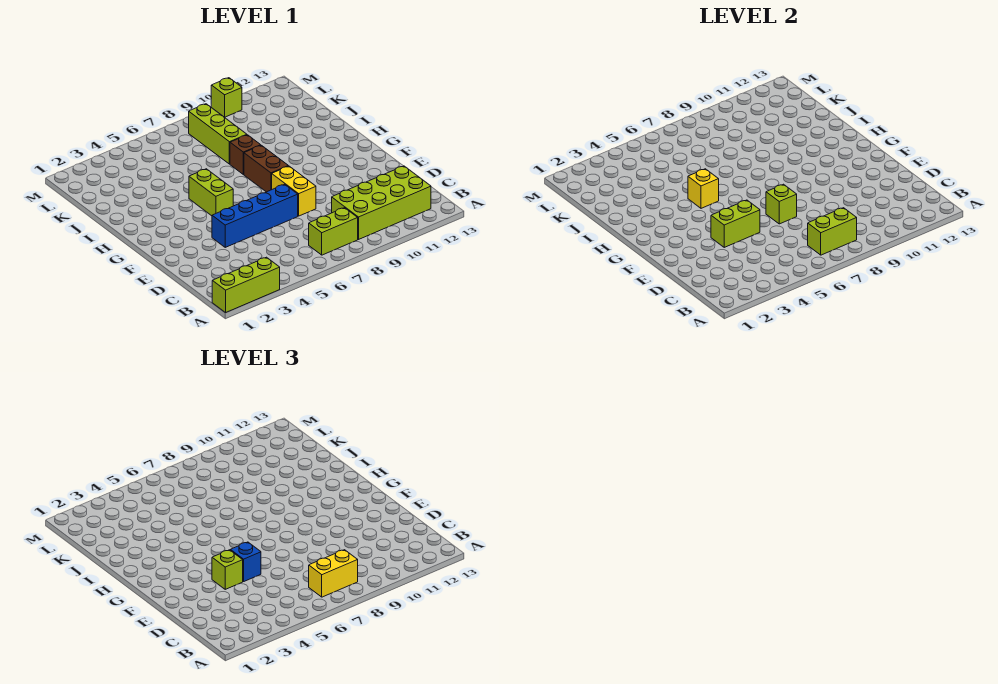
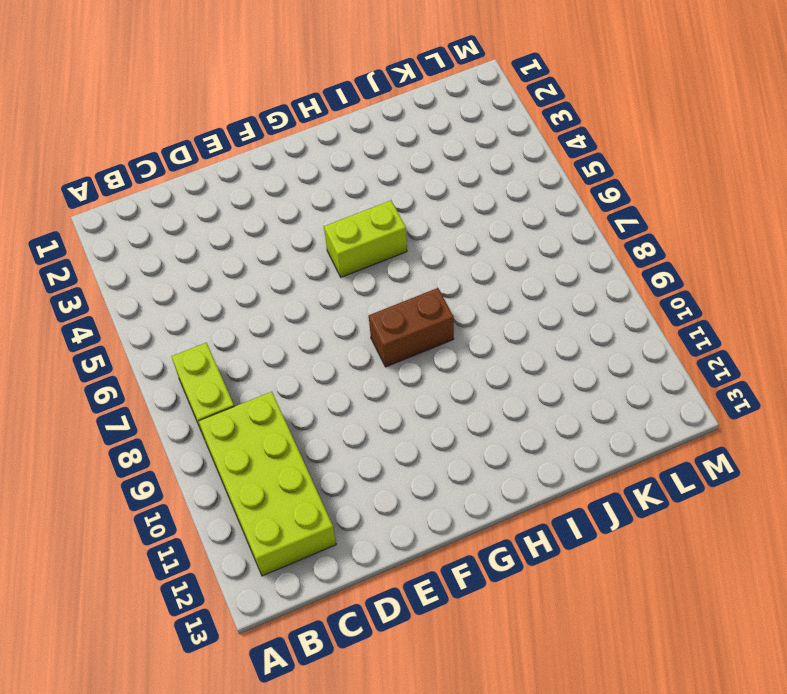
none -> lime 1x3 brick [212,257,280,312]
none -> blue 1x4 brick [212,184,298,247]
none -> yellow 1x2 brick [272,166,316,216]

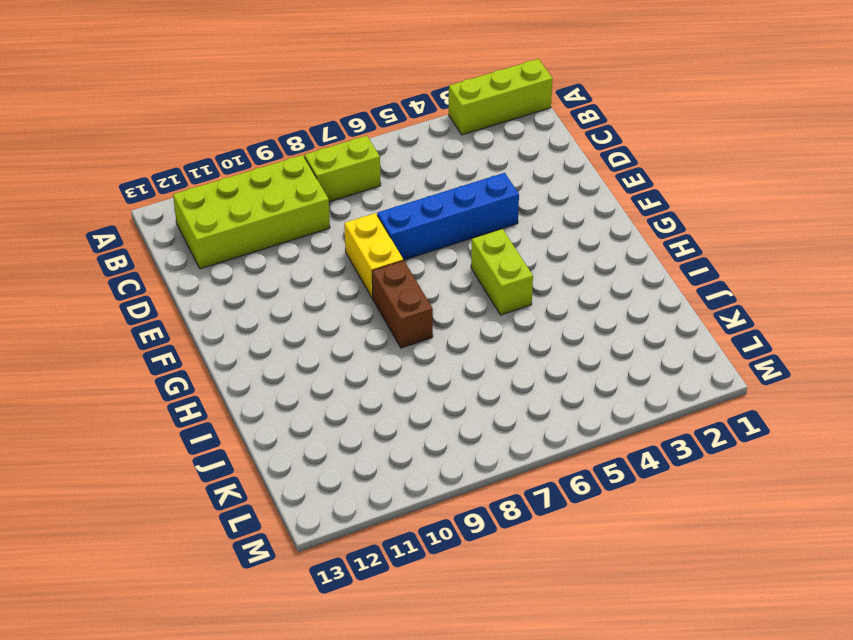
none -> brown 1x1 brick [230,135,261,174]
none -> lime 1x3 brick [189,104,247,164]
none -> lime 1x1 brick [211,78,242,117]

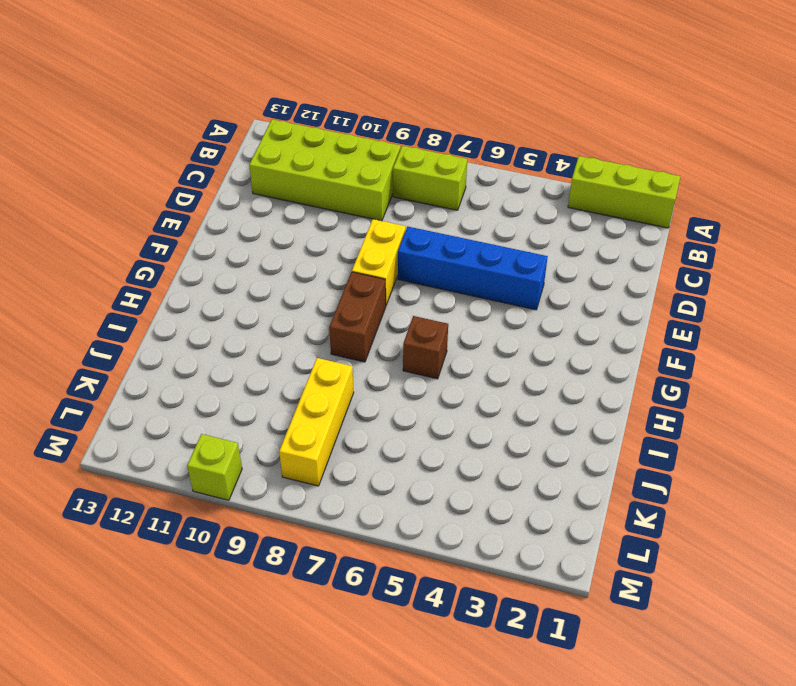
brown 1x1 brick [403,316,448,379] -> brown 1x1 brick moved to [230,135,261,174]
yellow 1x3 brick [279,358,354,486] -> lime 1x3 brick [189,104,247,164]
none -> lime 1x2 brick [189,169,233,216]
none -> lime 1x2 brick [808,208,857,255]
none -> lime 1x2 brick [711,200,760,247]

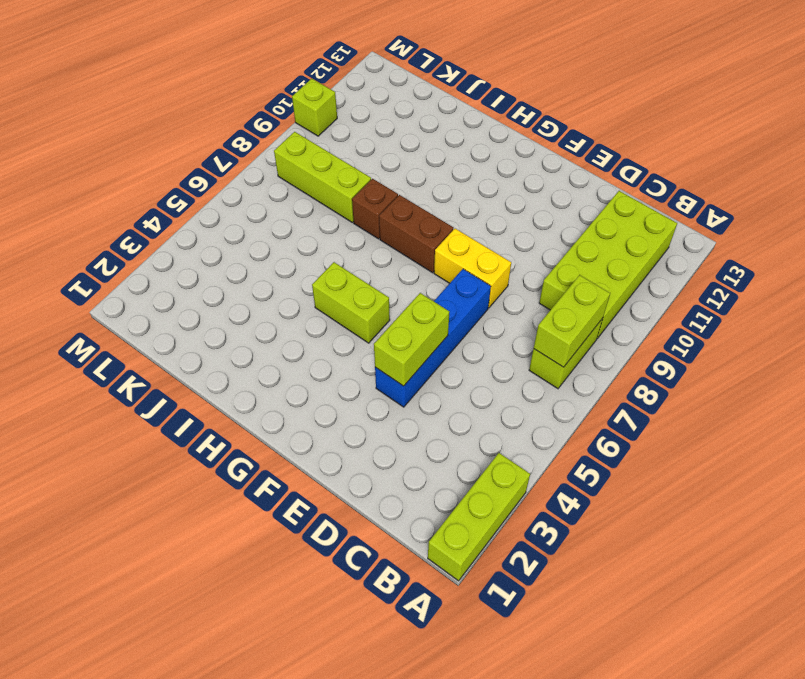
none -> lime 1x1 brick [766,184,797,224]
none -> yellow 1x1 brick [688,169,719,208]
none -> yellow 1x2 brick [309,550,358,597]

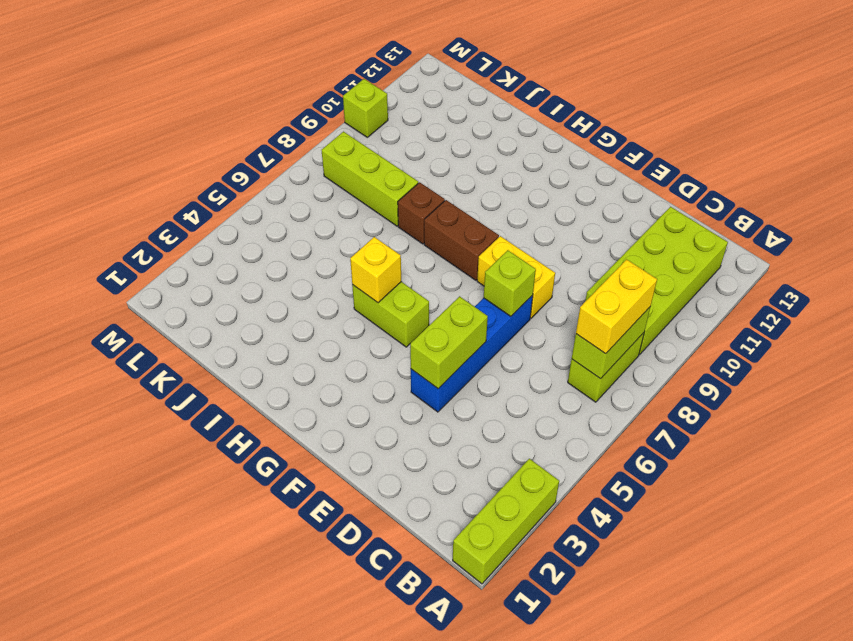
none -> lime 1x1 brick [212,550,243,589]
none -> blue 1x1 brick [230,542,261,581]

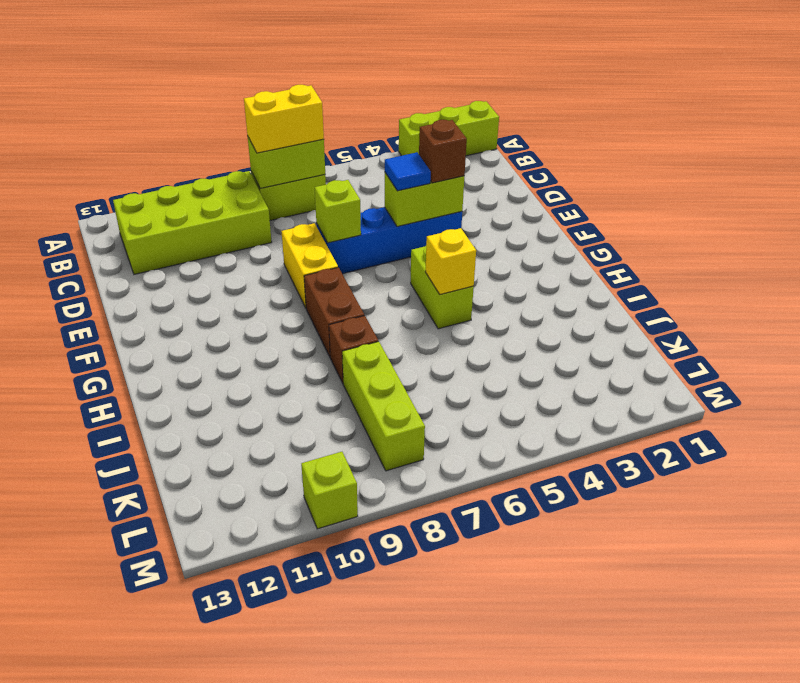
brown 1x1 brick [419,120,467,183] -> lime 1x1 brick [212,550,243,589]
blue 1x1 tile [385,152,431,191] -> blue 1x1 brick [230,542,261,581]

